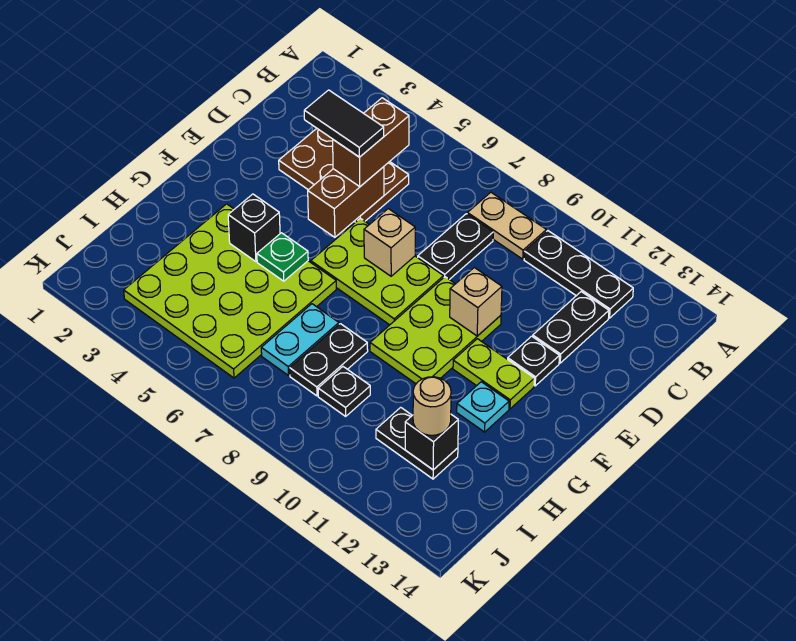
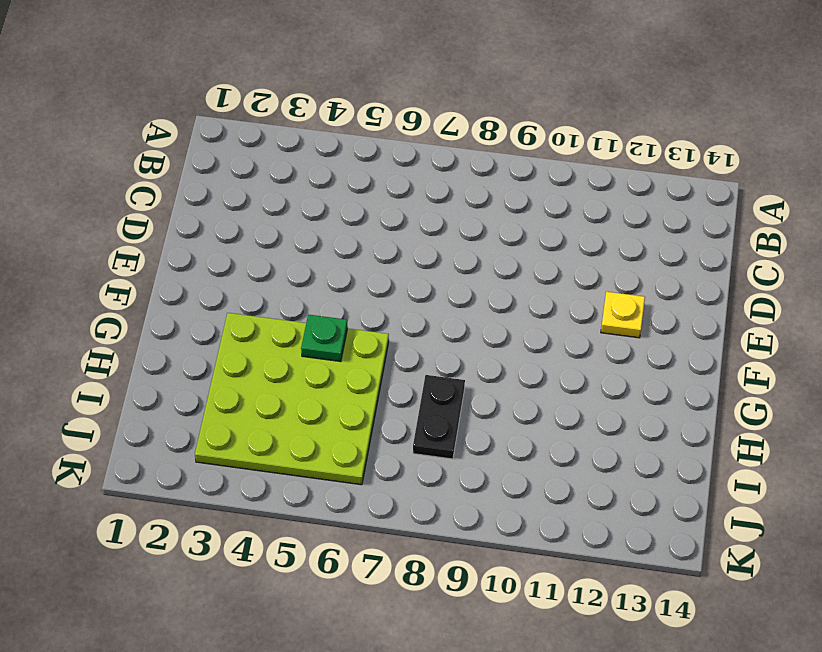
yellow 1x1 plate [601,292,645,338] -> black 1x1 plate [508,336,559,386]
none -> tan 1x2 plate [467,192,546,259]
none -> black 1x3 plate [524,231,633,318]
none -> brown 2x3 plate [279,129,409,222]

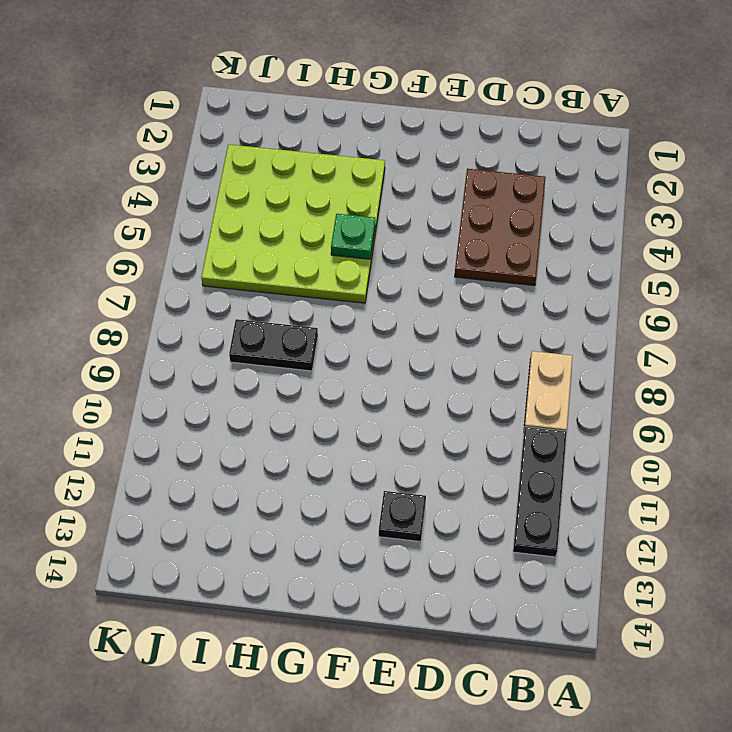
none -> black 1x2 plate [418,214,493,280]
none -> black 1x2 plate [533,292,609,363]
none -> lime 2x3 plate [311,218,444,325]

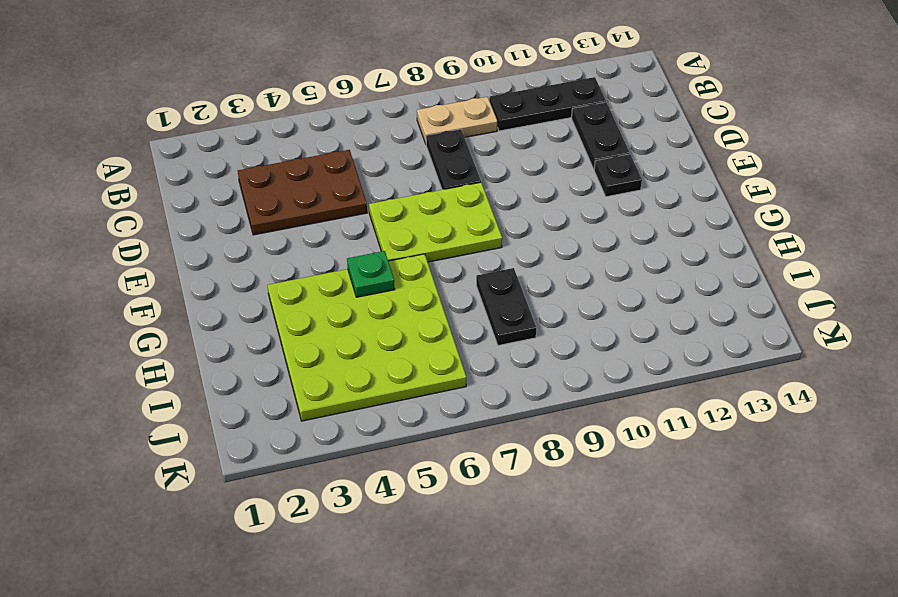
none -> lime 2x3 plate [370,277,501,384]
none -> lime 1x2 plate [453,339,534,409]
none -> cyan 1x1 plate [457,382,509,432]

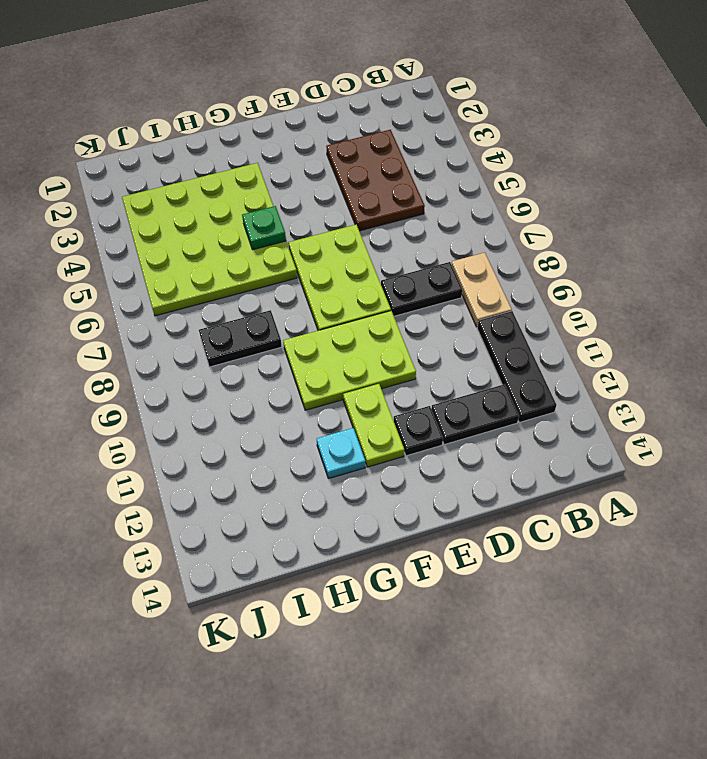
none -> cyan 1x2 plate [261,304,339,376]
none -> black 1x1 plate [318,367,370,416]
none -> black 1x2 plate [376,407,458,479]

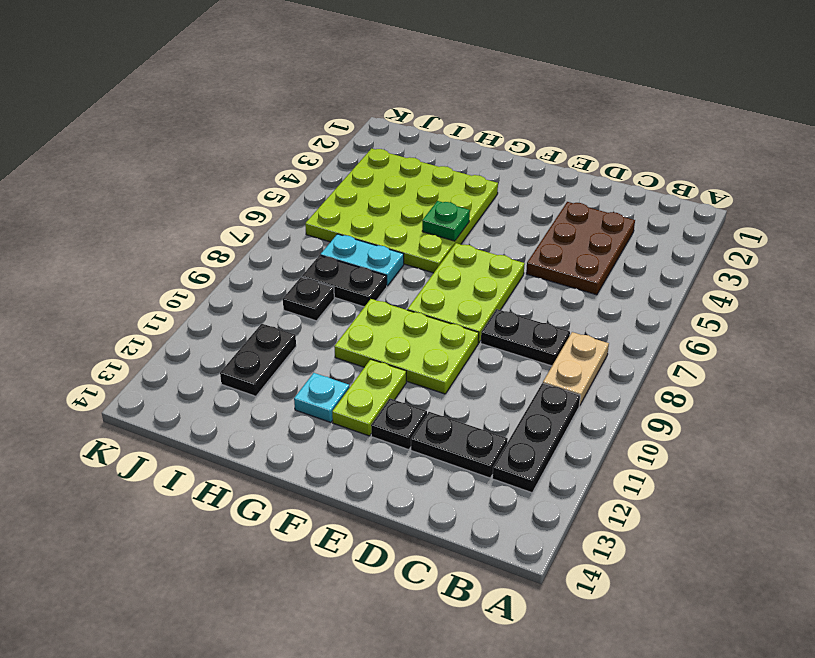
none -> brown 1x2 brick [308,167,384,237]
none -> tan 1x1 brick [364,209,415,276]
none -> tan 1x1 brick [450,267,502,336]

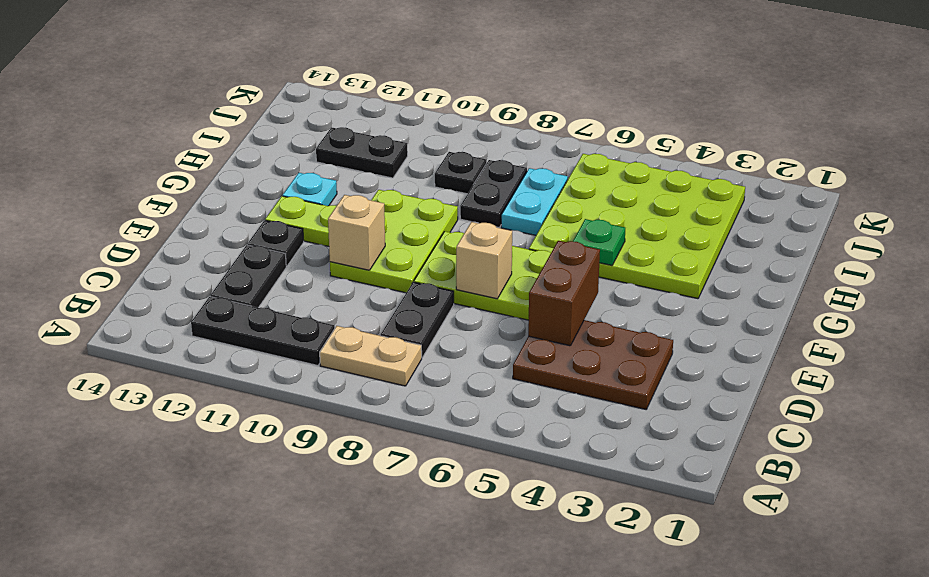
none -> black 1x1 brick [228,194,280,262]
none -> black 1x1 brick [405,415,458,470]
none -> brown 1x2 brick [333,98,409,187]

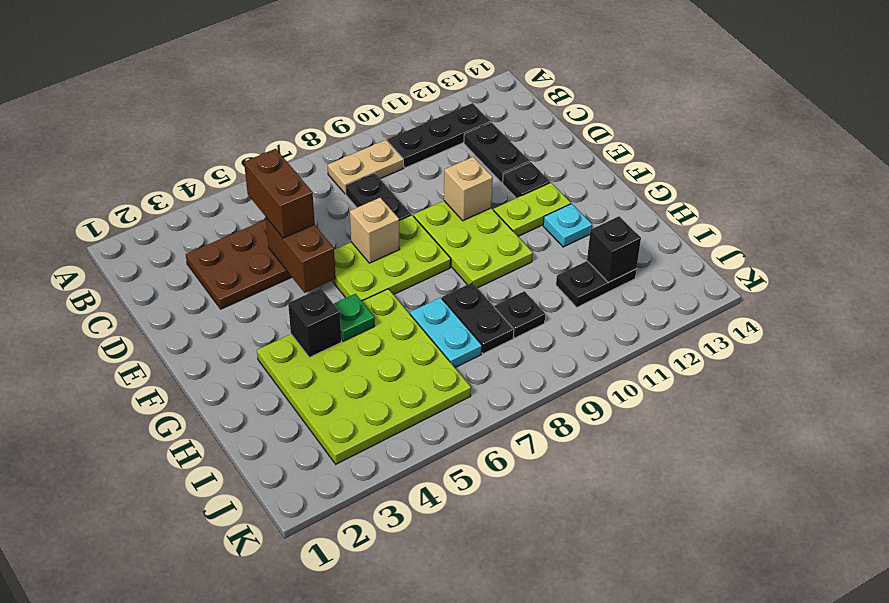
none -> tan 1x1 round brick [413,377,451,435]
none -> black 1x2 tile [304,90,384,157]

